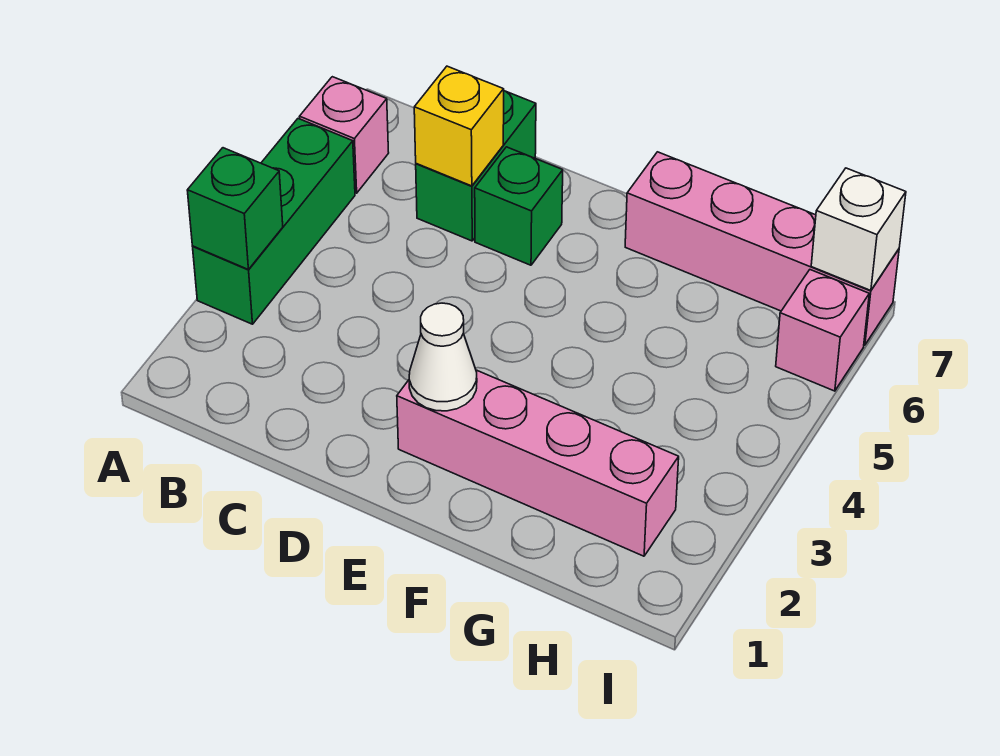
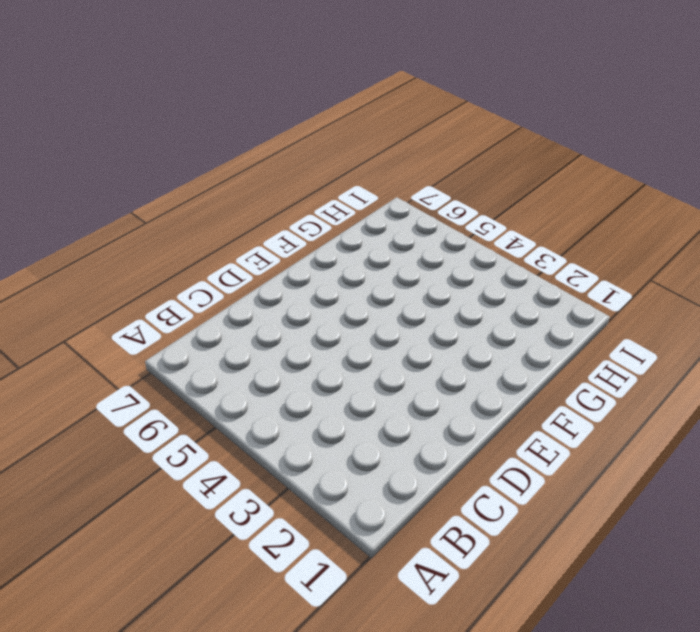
none -> green 1x3 brick [193,119,355,324]
none -> pink 1x1 brick [300,77,389,193]

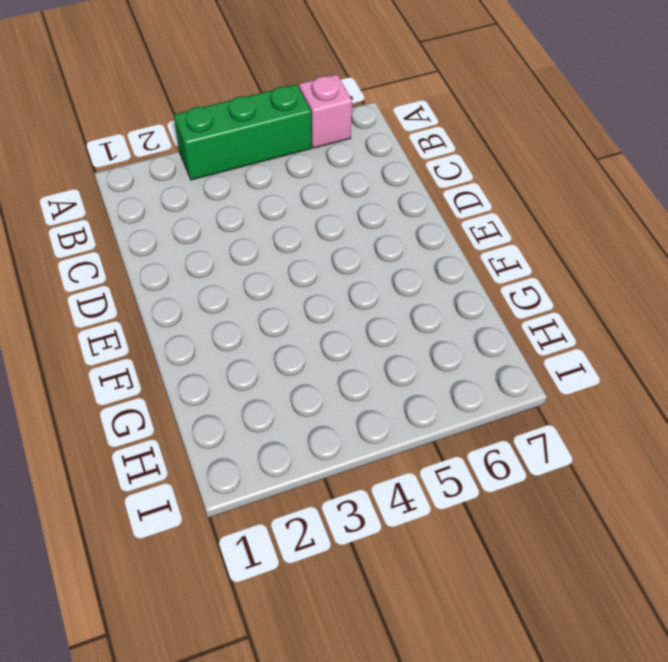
none -> green 1x2 brick [416,91,536,241]
none -> green 1x1 brick [475,147,563,265]

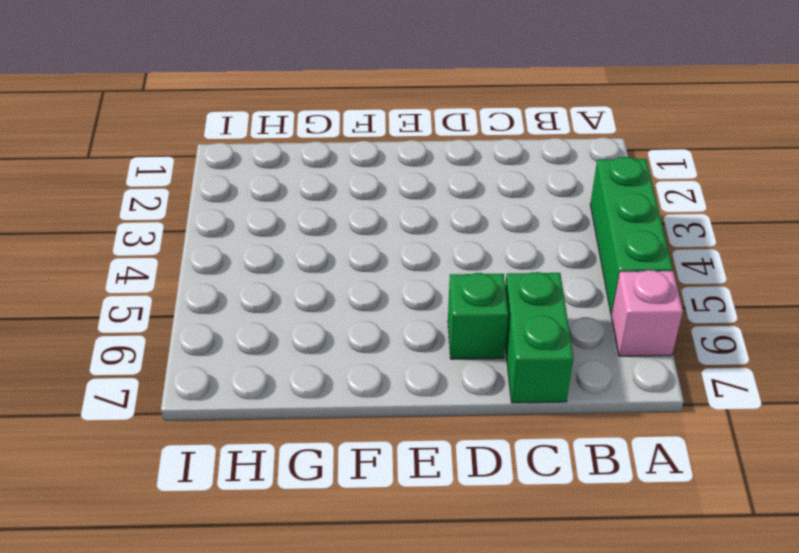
none -> pink 1x4 brick [397,370,679,556]
none -> pink 1x4 brick [625,152,899,345]

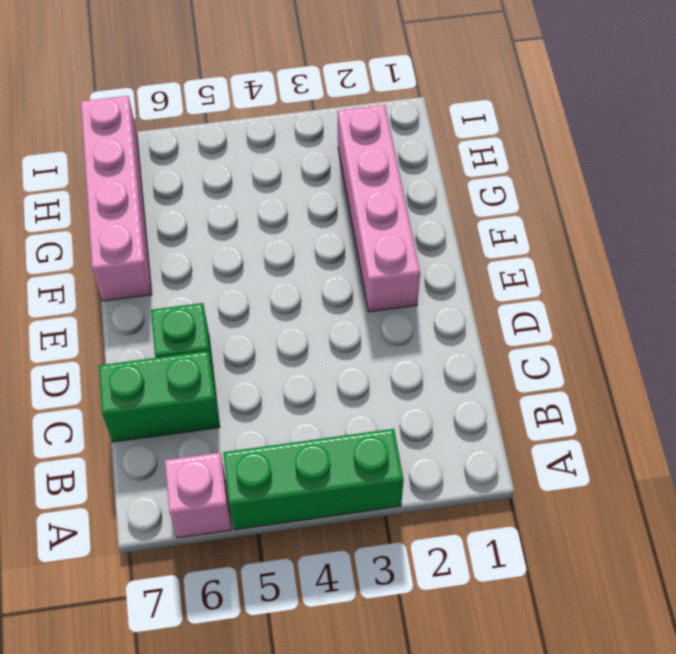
none -> pink 1x1 brick [776,270,869,391]
none -> green 1x1 brick [187,148,283,270]

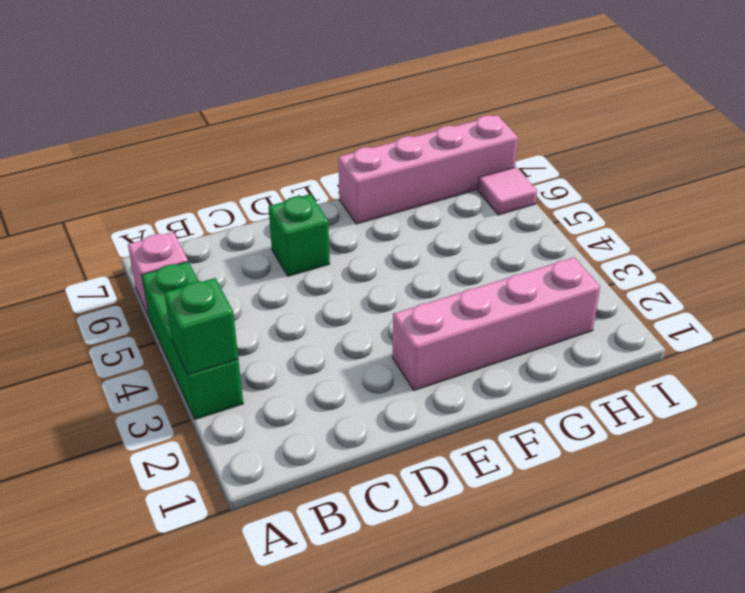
pink 1x1 tile [478,167,537,215] -> pink 1x1 brick [776,270,869,391]
none -> green 1x2 brick [416,91,536,241]
none -> yellow 1x1 brick [414,66,504,186]

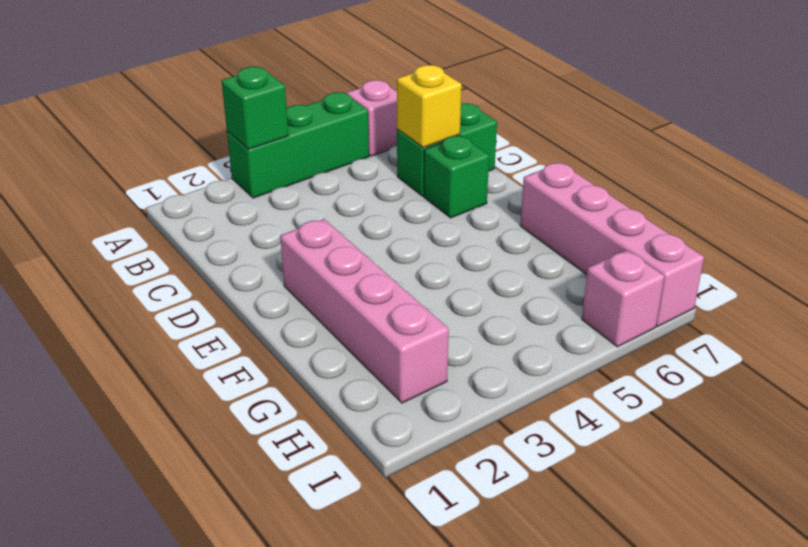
none -> white 1x1 cone [409,303,477,411]
none -> white 1x1 brick [811,168,906,291]

